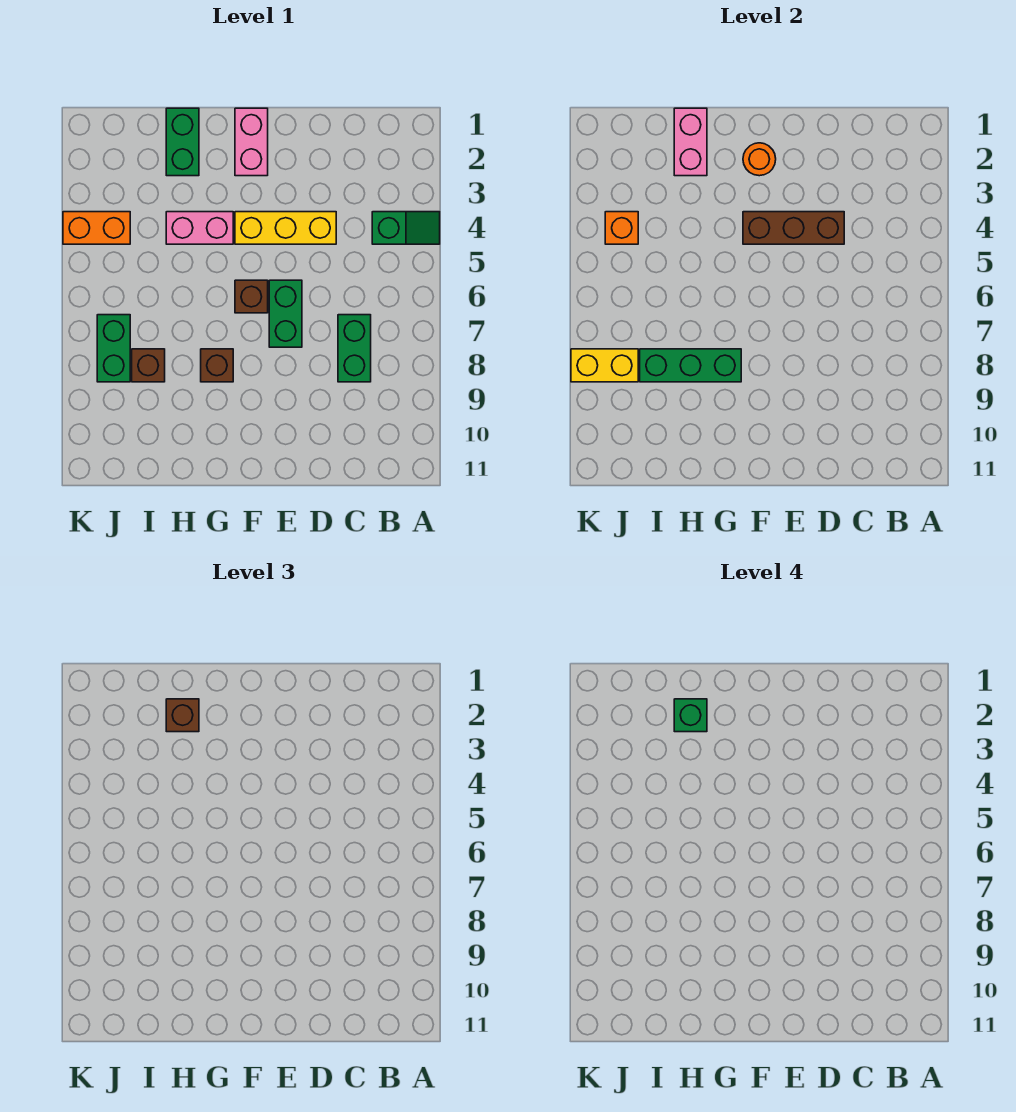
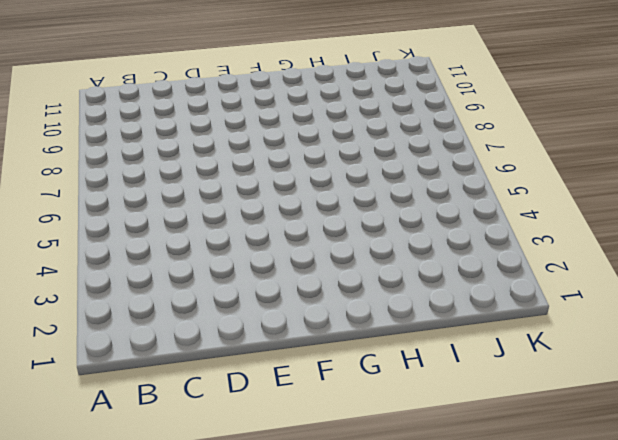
none -> green 1x2 slope [372,212,440,244]
none -> green 1x2 brick [338,315,371,382]
none -> yellow 1x3 brick [235,212,336,244]

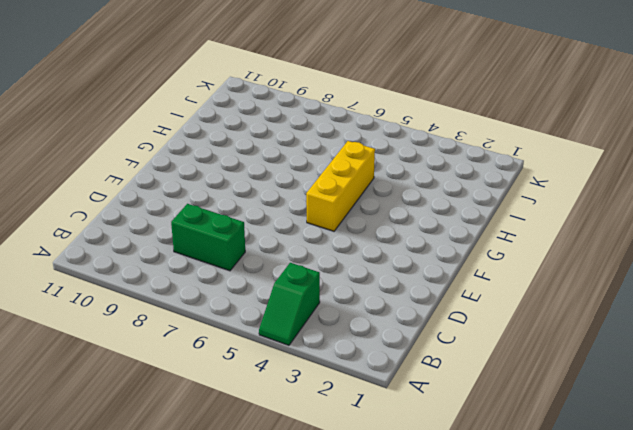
yellow 1x3 brick [306,141,375,231] -> yellow 1x3 brick moved to [235,212,336,244]
none -> green 1x2 brick [269,280,302,347]
none -> pink 1x2 brick [235,108,268,176]
none -> brown 1x1 brick [235,280,268,313]

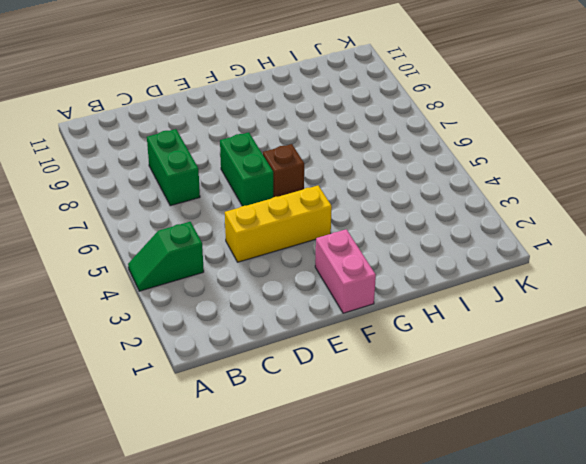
none -> pink 1x2 brick [166,212,233,244]
none -> brown 1x1 brick [201,349,233,382]
none -> green 1x2 brick [166,108,199,176]

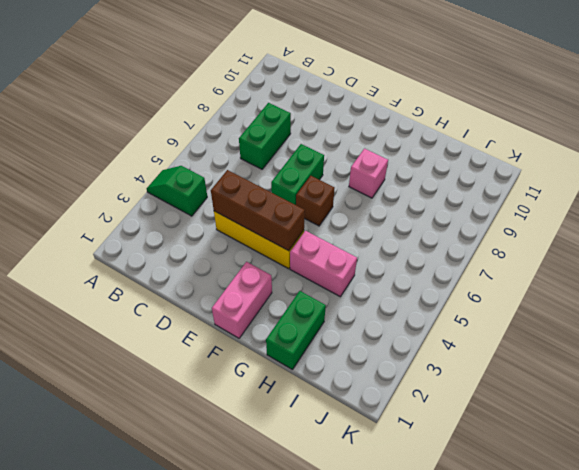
pink 1x1 brick [349,148,388,198] -> brown 1x1 brick [201,349,233,382]
none -> brown 1x1 brick [132,349,165,382]
none -> orange 1x2 brick [63,212,130,244]
none -> green 1x2 brick [97,315,130,382]

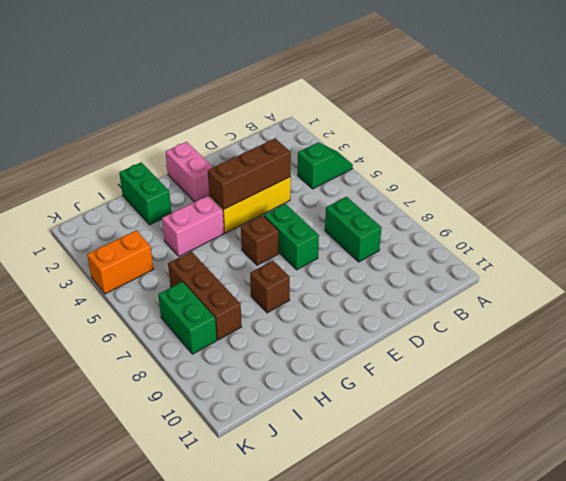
brown 1x3 brick [168,252,242,340] -> brown 1x1 brick [132,349,165,382]
none -> orange 1x1 round brick [743,143,776,176]
none -> green 1x3 brick [640,349,741,382]
none -> pink 1x2 brick [674,108,707,176]

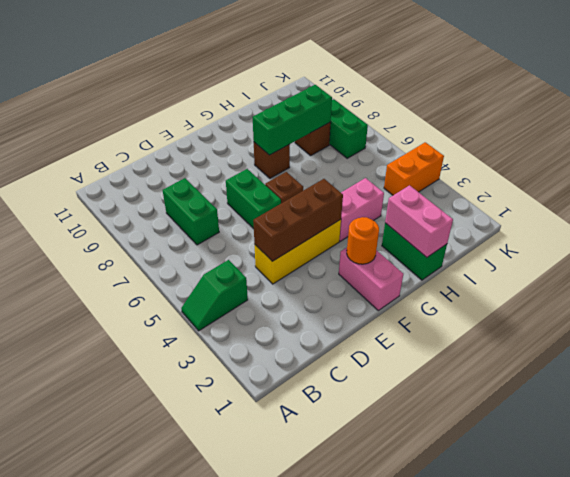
none -> orange 1x1 brick [605,212,638,244]
none -> yellow 1x2 brick [571,349,638,382]
none -> brown 1x1 brick [166,699,199,732]

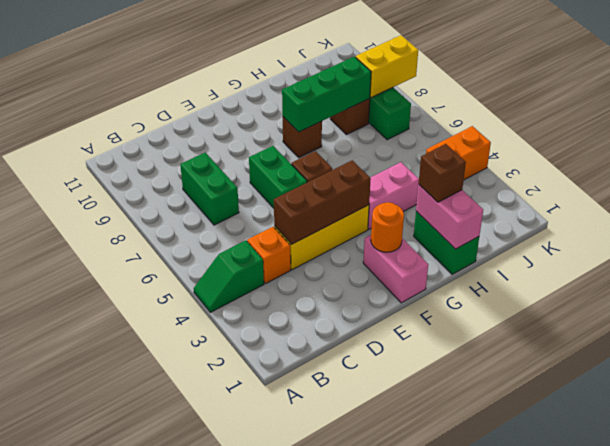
orange 1x1 brick [247,227,291,284] -> orange 1x1 brick moved to [605,212,638,244]
none -> green 1x1 brick [674,699,707,732]

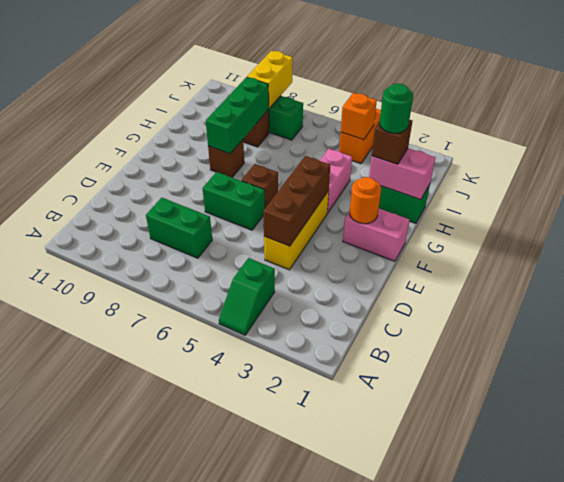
green 1x1 round brick [380,83,413,133] -> green 1x1 brick [674,699,707,732]

